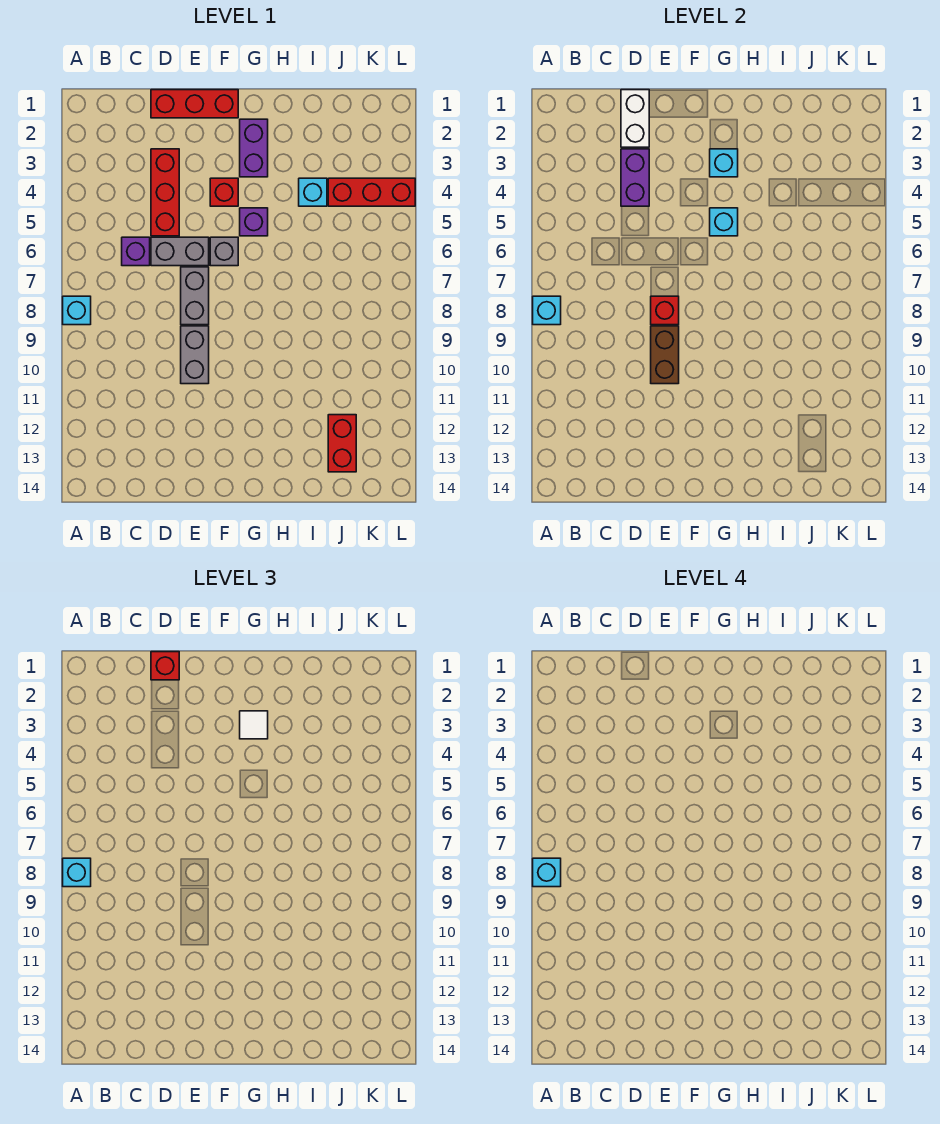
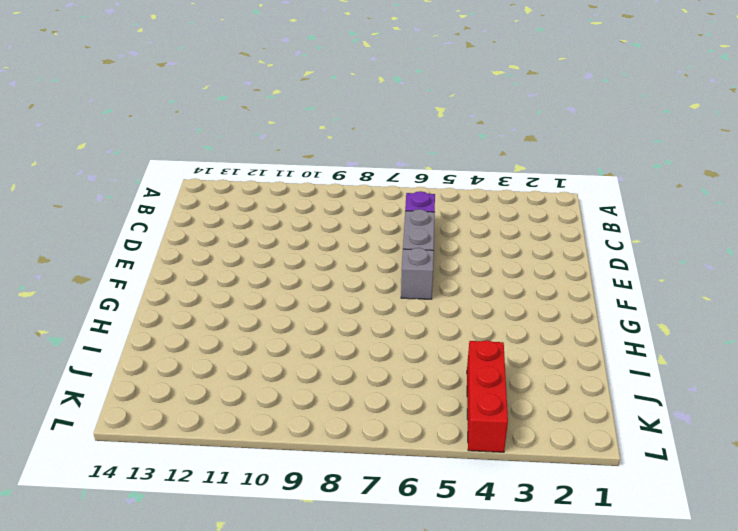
none -> cyan 1x1 brick [63,296,91,325]
none -> red 1x3 brick [151,90,238,118]
none -> red 1x3 brick [151,149,179,236]

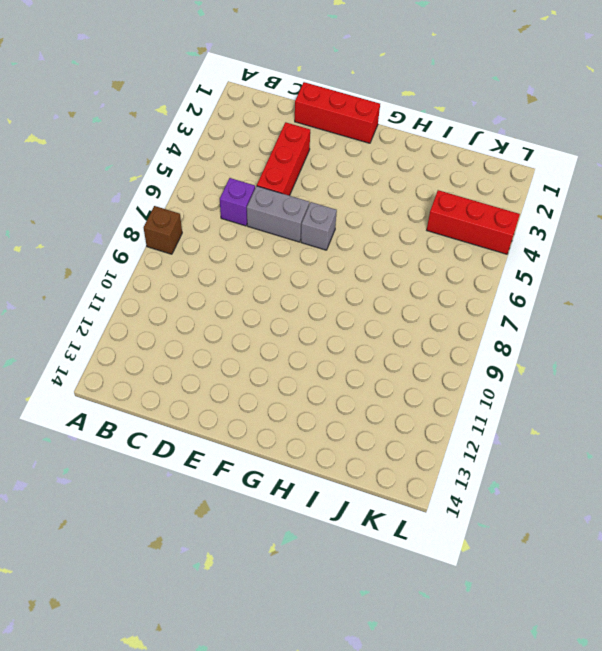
brown 1x1 brick [144,206,182,254] -> cyan 1x1 brick [63,296,91,325]
none -> grey 1x2 brick [181,267,209,325]
none -> grey 1x2 brick [181,326,209,384]
none -> red 1x1 brick [210,178,238,206]

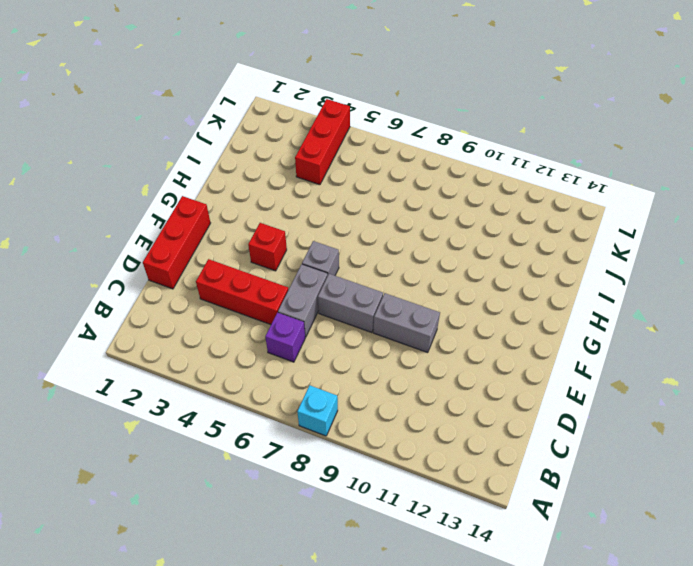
none -> purple 1x2 brick [240,119,268,177]
none -> purple 1x1 brick [240,208,268,236]
none -> cyan 1x1 brick [299,178,327,206]

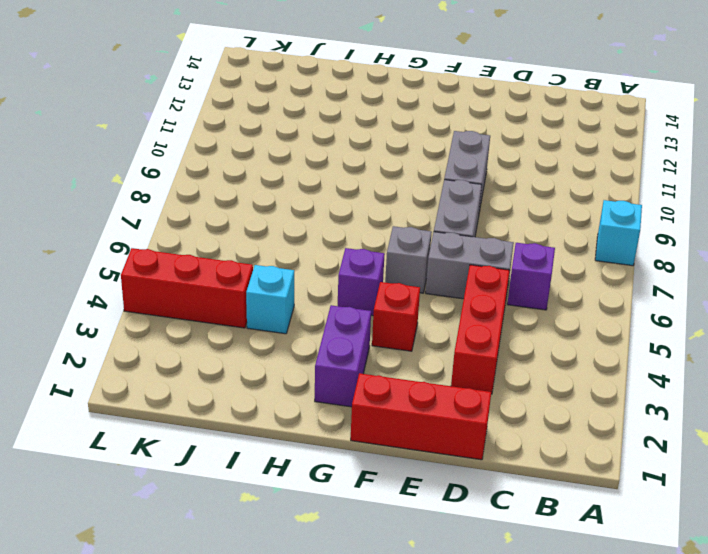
none -> red 1x2 brick [328,415,356,472]
none -> cyan 1x1 brick [533,296,561,325]
none -> white 1x2 brick [621,90,649,147]

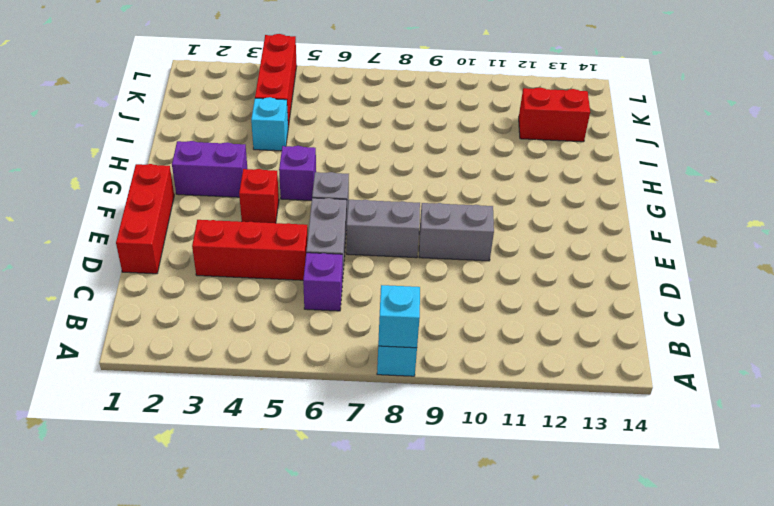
none -> white 1x2 brick [621,90,649,147]
none -> purple 1x2 brick [621,149,649,206]
none -> red 1x1 brick [651,296,679,325]

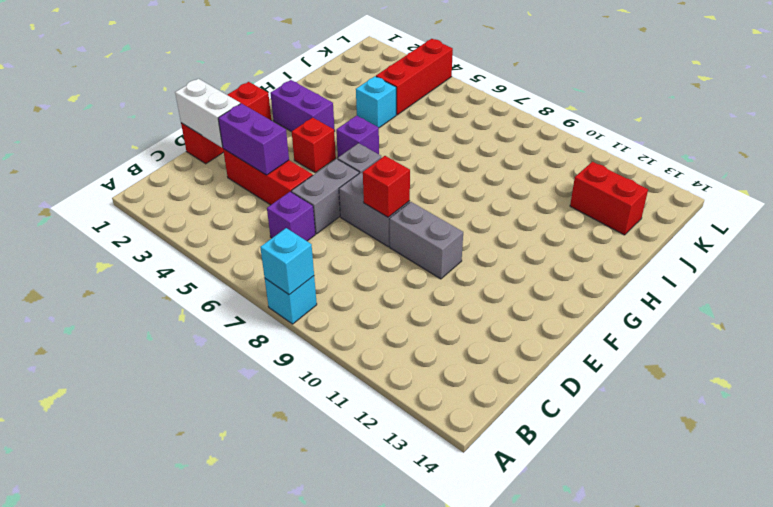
none -> brown 1x2 brick [651,326,679,384]
none -> cyan 1x1 brick [710,149,738,177]
none -> cyan 1x1 brick [710,208,738,236]

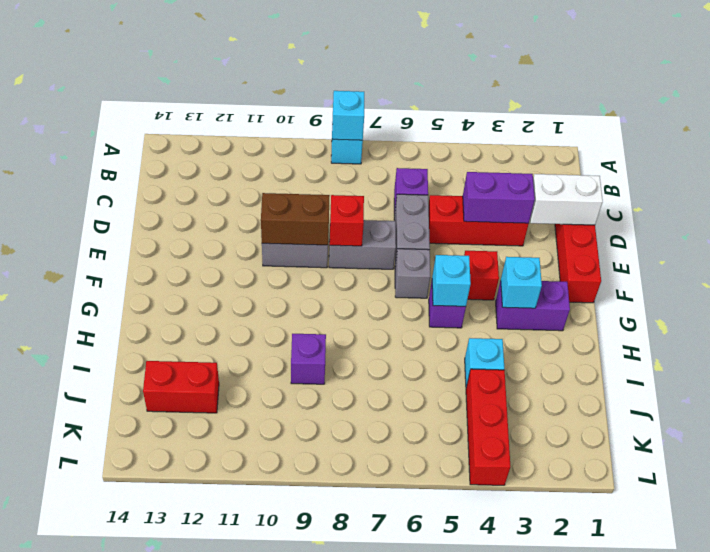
purple 1x1 brick [291,334,326,384] -> none
none -> cyan 1x1 brick [63,858,91,887]
none -> red 1x1 brick [151,652,179,680]
none -> white 1x1 tile [240,711,268,739]

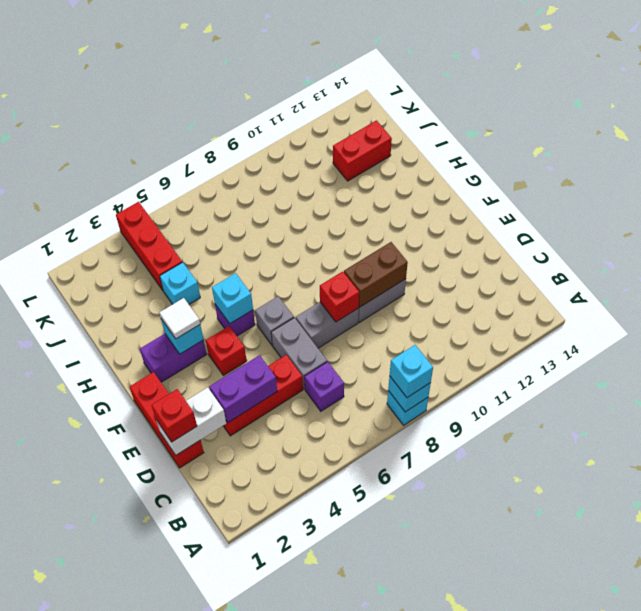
none -> cyan 1x1 brick [533,858,561,887]

